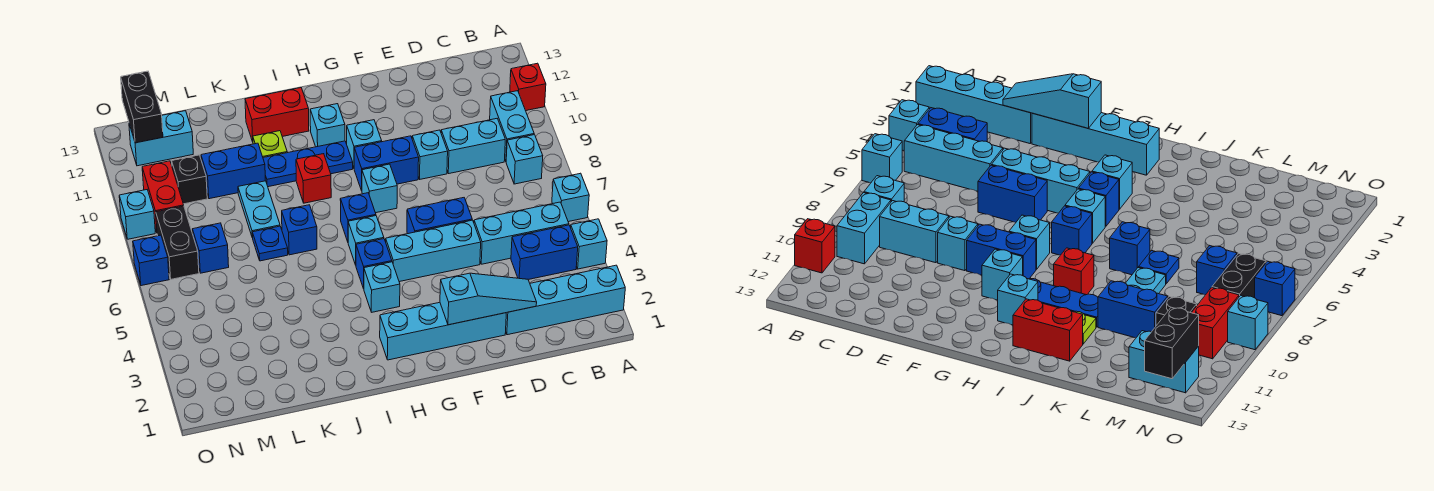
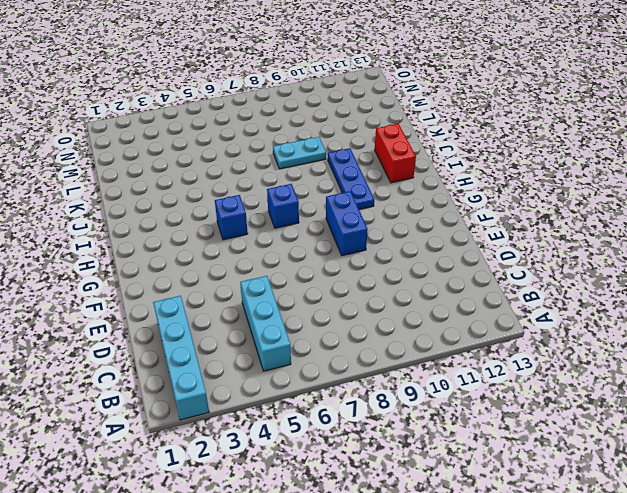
none -> cyan 1x1 brick [571,219,607,269]
none -> cyan 1x1 brick [552,173,589,222]
none -> red 1x1 brick [510,63,546,111]
none -> blue 1x2 brick [511,225,578,280]

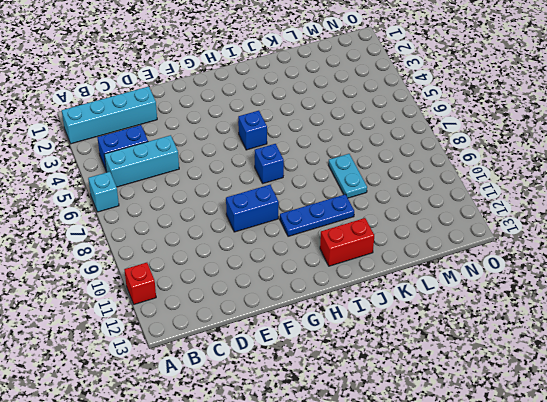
none -> cyan 1x1 brick [571,219,607,269]
none -> cyan 1x1 brick [506,135,543,184]
none -> cyan 1x2 brick [490,91,534,161]
none -> cyan 1x2 brick [441,119,505,174]

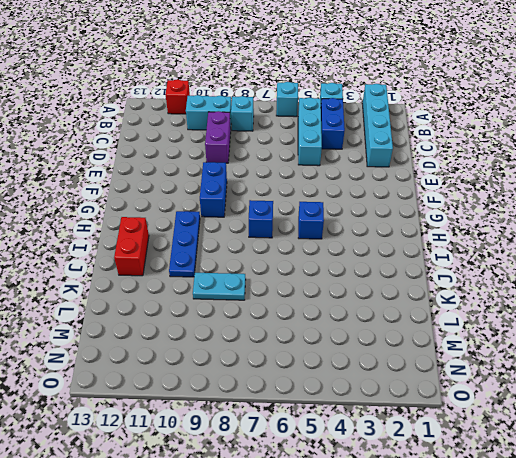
purple 1x2 brick [205,111,231,163] -> cyan 1x2 brick [441,119,505,174]
none -> cyan 1x4 brick [380,302,506,360]
none -> cyan 1x3 brick [386,220,481,282]
none -> blue 1x2 brick [407,198,472,234]
none -> cyan 1x1 brick [412,130,448,179]

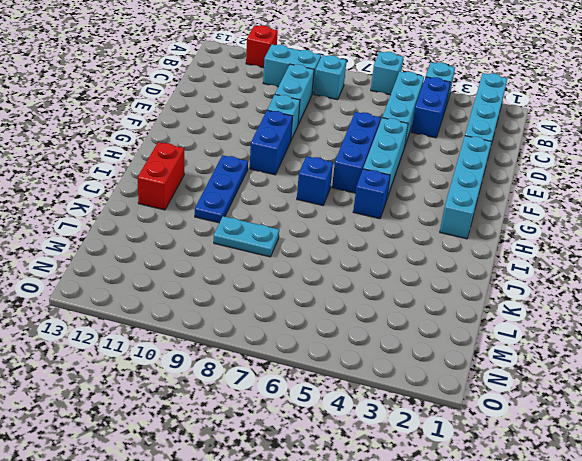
blue 1x3 brick [332,112,381,193] -> blue 1x2 brick [407,198,472,234]
none -> cyan 1x1 brick [362,164,397,213]
none -> cyan 1x1 brick [347,120,382,168]
none -> cyan 1x1 brick [364,262,400,312]
none -> cyan 1x1 brick [348,216,384,265]

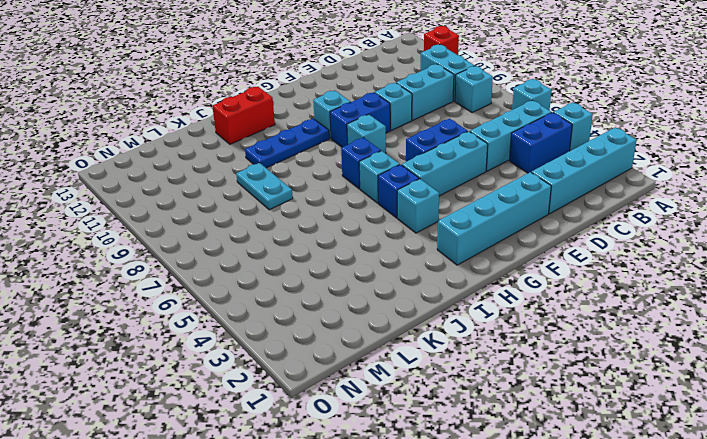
none -> cyan 1x1 brick [310,104,345,147]
none -> red 1x1 brick [296,154,331,203]
none -> blue 1x1 brick [282,205,317,255]
none -> lime 1x1 plate [253,131,287,158]

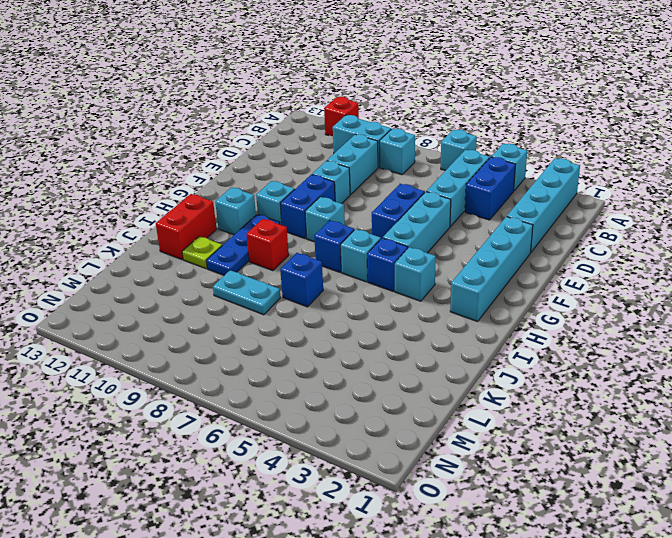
none -> blue 1x1 plate [252,226,288,261]
none -> blue 1x2 brick [201,143,265,199]
none -> blue 1x1 brick [193,223,229,273]
none -> black 1x1 brick [172,155,207,204]

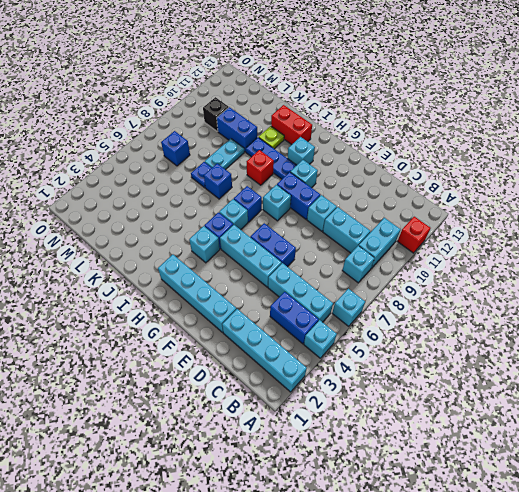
none -> cyan 1x2 brick [129,111,193,166]
none -> black 1x2 brick [156,206,199,279]
none -> red 1x2 brick [142,161,184,232]
none -> blue 1x1 brick [133,235,169,286]

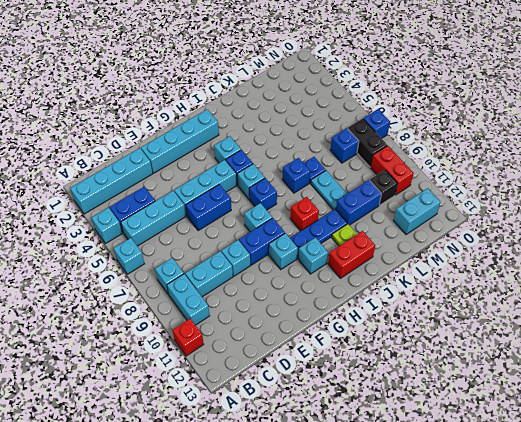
none -> cyan 1x1 brick [119,190,155,239]
none -> cyan 1x3 slope [440,273,537,325]
none -> black 1x2 brick [121,71,163,143]

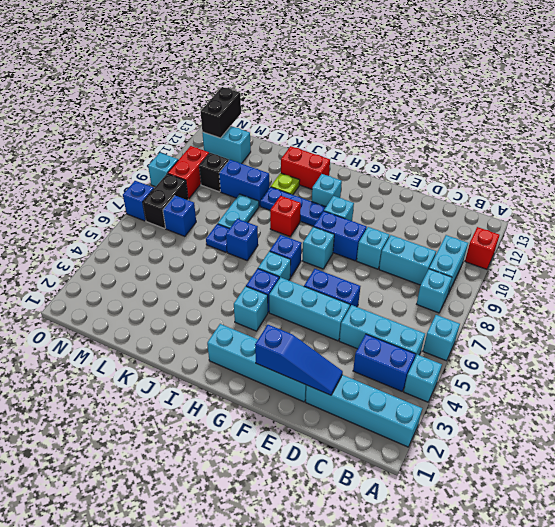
blue 1x3 slope [255,325,343,395] -> cyan 1x3 slope [440,273,537,325]

